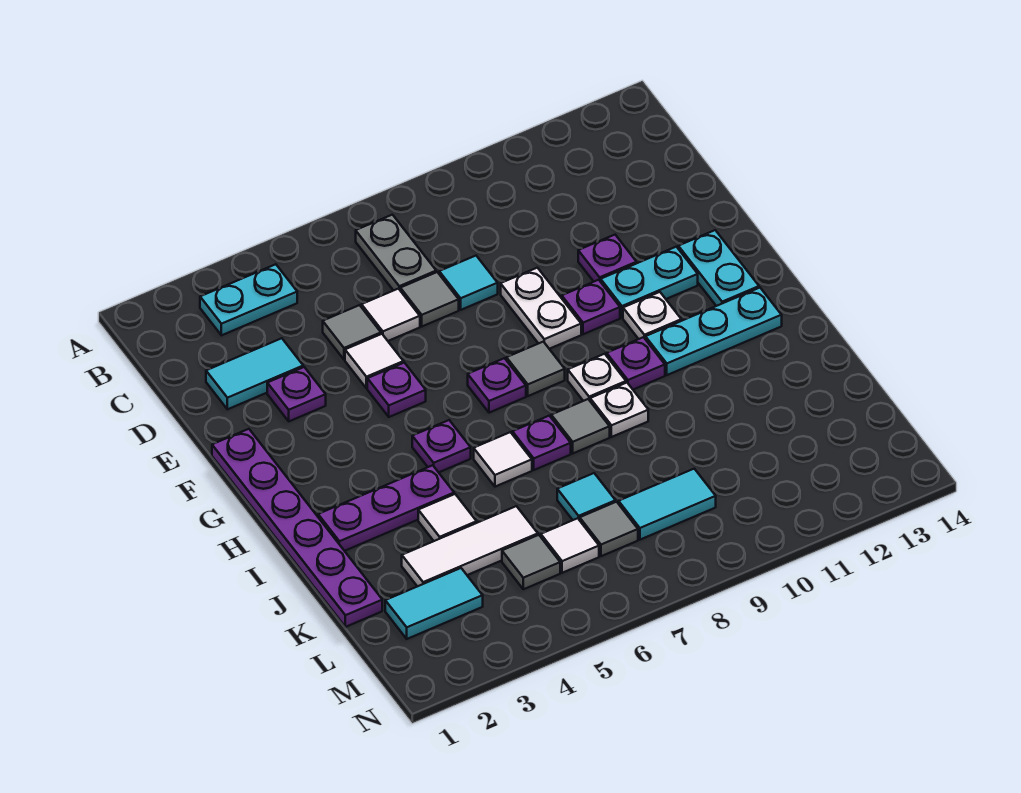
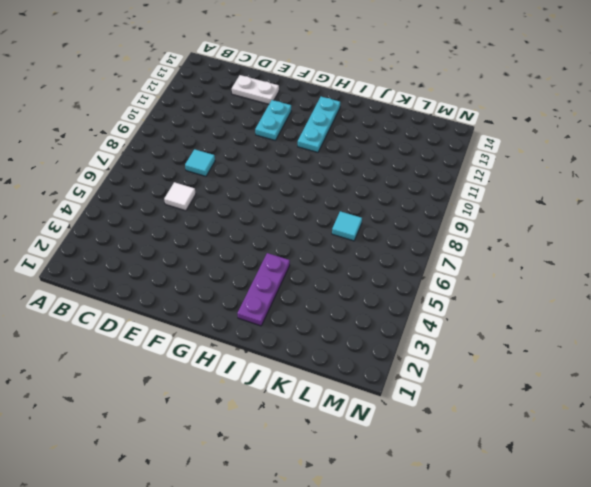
white 1x2 plate [232,75,279,104] -> white 1x2 plate moved to [501,268,581,349]
none -> cyan 1x2 plate [200,264,297,335]
none -> grey 1x2 plate [356,215,436,290]
none -> cyan 1x2 tile [206,338,303,409]
none -> grey 1x1 tile [323,305,381,360]

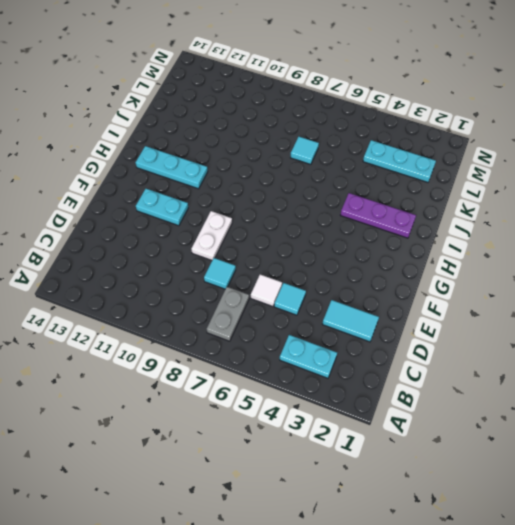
cyan 1x1 tile [274,283,306,315] -> grey 1x1 tile [323,305,381,360]
cyan 1x3 plate [363,140,436,182] -> cyan 1x2 tile [385,568,483,639]
none -> grey 1x1 tile [400,272,459,326]
none -> purple 1x1 plate [267,367,326,421]
none -> white 1x1 tile [345,334,403,388]
none -> purple 1x1 plate [578,235,637,282]

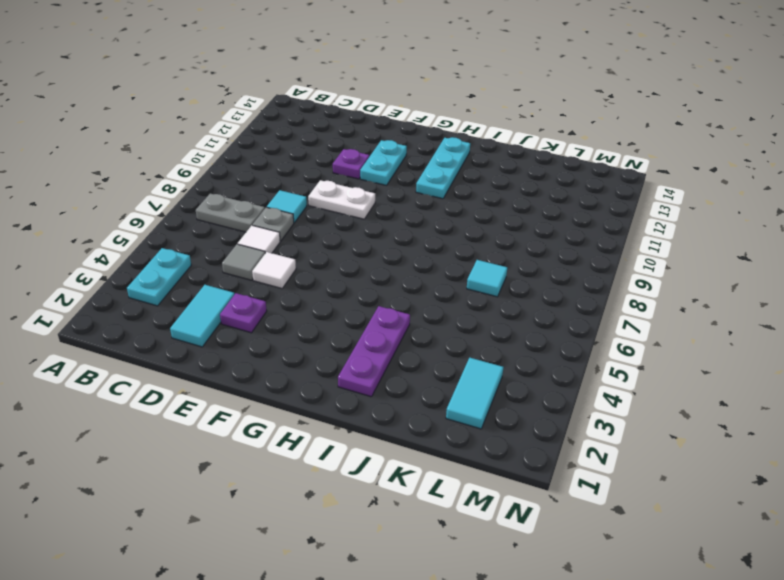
grey 1x1 plate [252,207,294,241] -> grey 1x1 tile [400,272,459,326]
none -> purple 1x6 plate [212,429,382,627]
none -> purple 1x1 plate [367,363,426,417]
none -> purple 1x1 plate [562,280,620,334]
none -> cyan 1x2 plate [678,230,759,306]

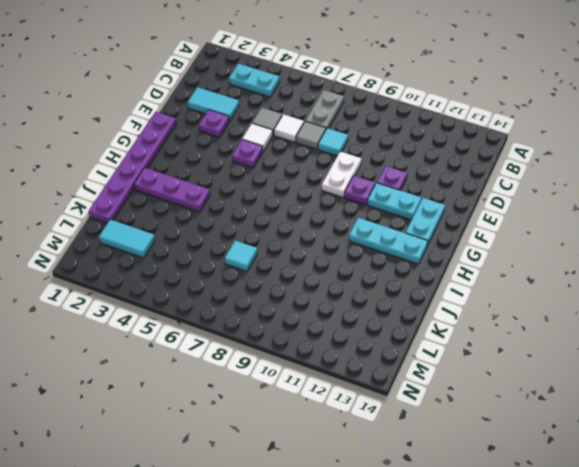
none -> purple 1x1 plate [468,358,526,413]
none -> grey 1x1 tile [506,342,565,396]
none -> white 1x1 plate [623,292,681,339]
none -> purple 1x1 plate [412,420,471,472]

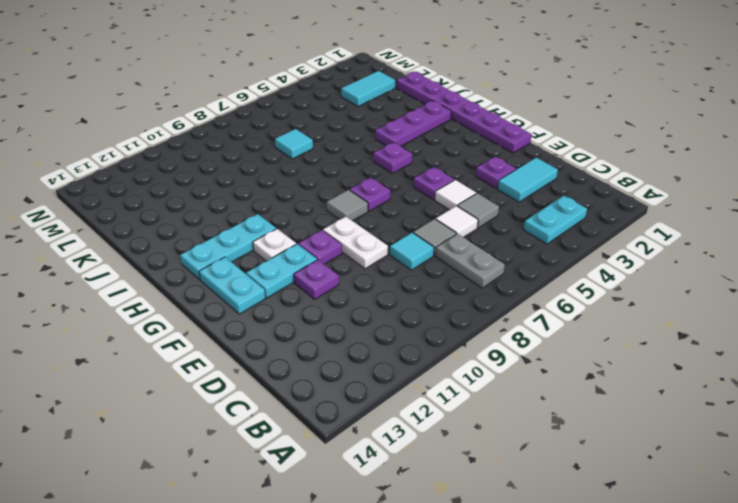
none -> white 1x1 plate [568,354,626,401]
none -> purple 1x1 plate [607,337,665,390]
none -> white 1x1 tile [474,432,532,487]
none -> purple 1x1 plate [512,416,571,470]

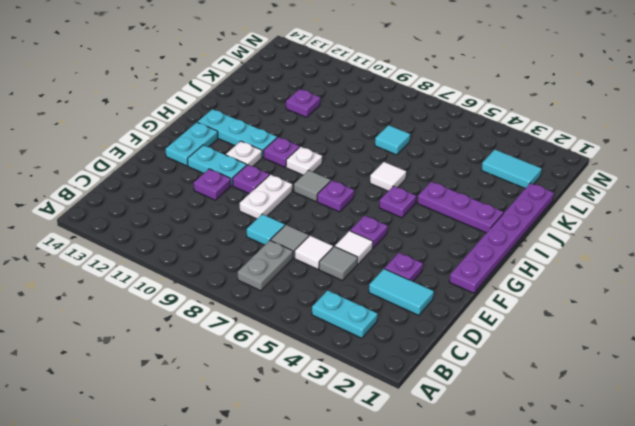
purple 1x1 plate [286,89,320,117] -> purple 1x1 plate moved to [512,416,571,470]
none -> grey 1x1 tile [551,399,610,453]
none -> white 1x1 plate [590,383,648,437]
none -> white 1x1 tile [418,494,477,541]
none -> white 1x3 tile [402,506,538,587]

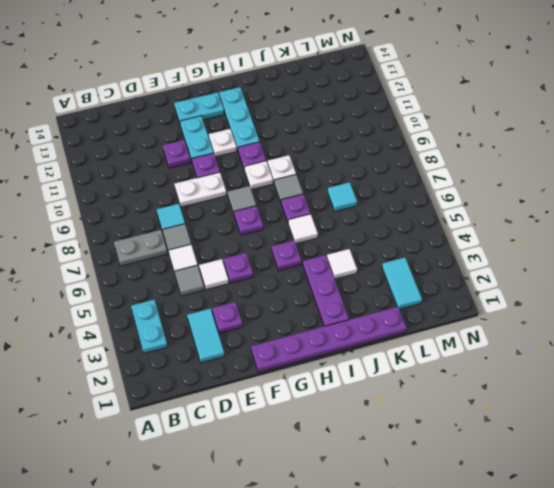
none -> white 1x3 tile [402,506,538,587]
none -> grey 1x1 tile [502,535,560,589]
none -> white 1x1 tile [541,518,599,573]
none -> grey 1x1 tile [580,502,638,556]

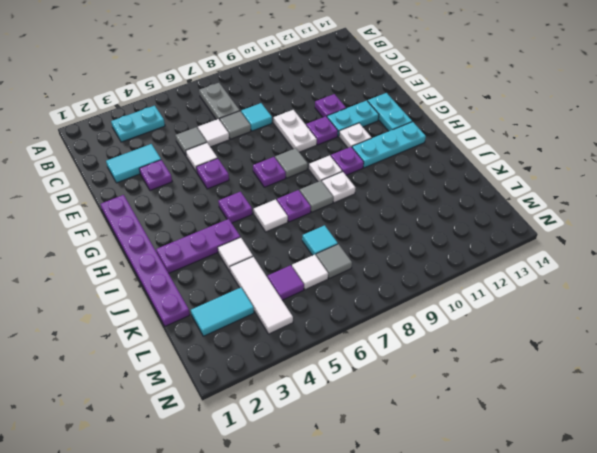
white 1x3 tile [230,257,293,334] -> white 1x3 tile turned to [402,506,538,587]
purple 1x1 tile [268,265,304,300] -> grey 1x1 tile [502,535,560,589]
none -> cyan 1x2 tile [619,469,716,540]

